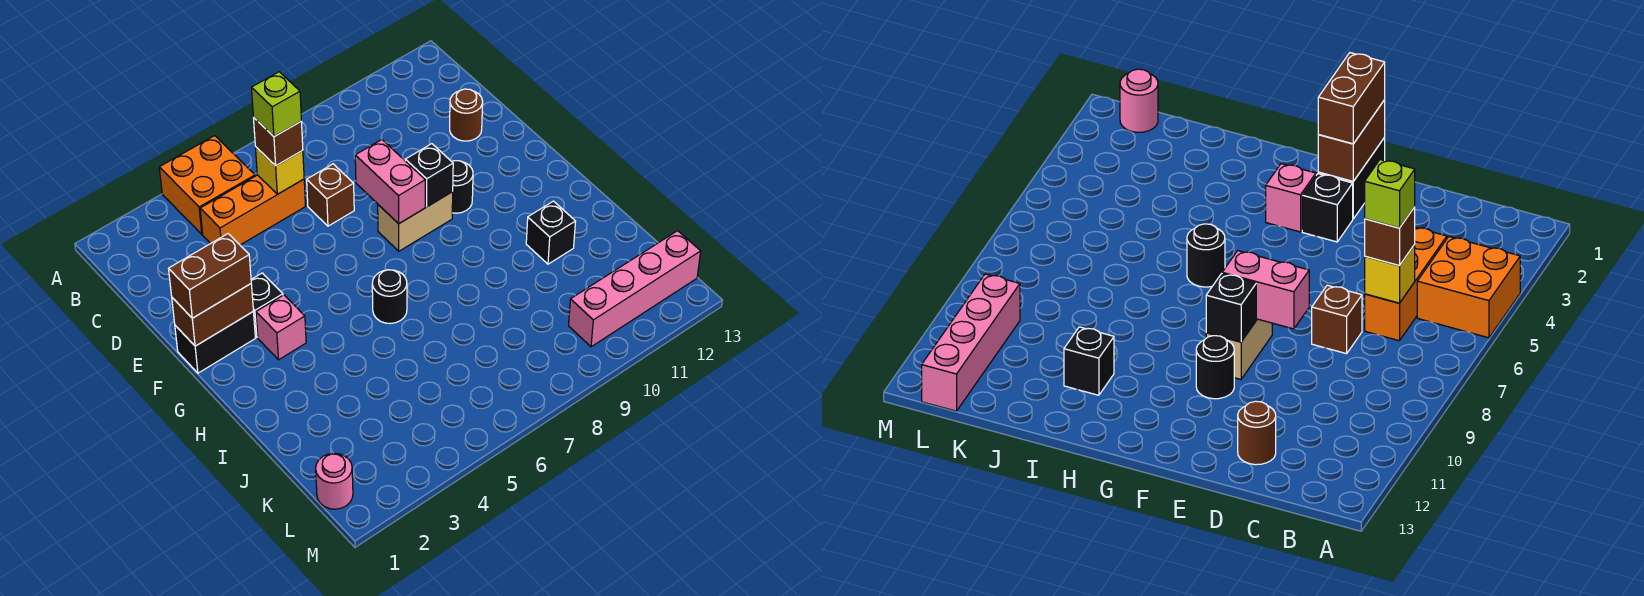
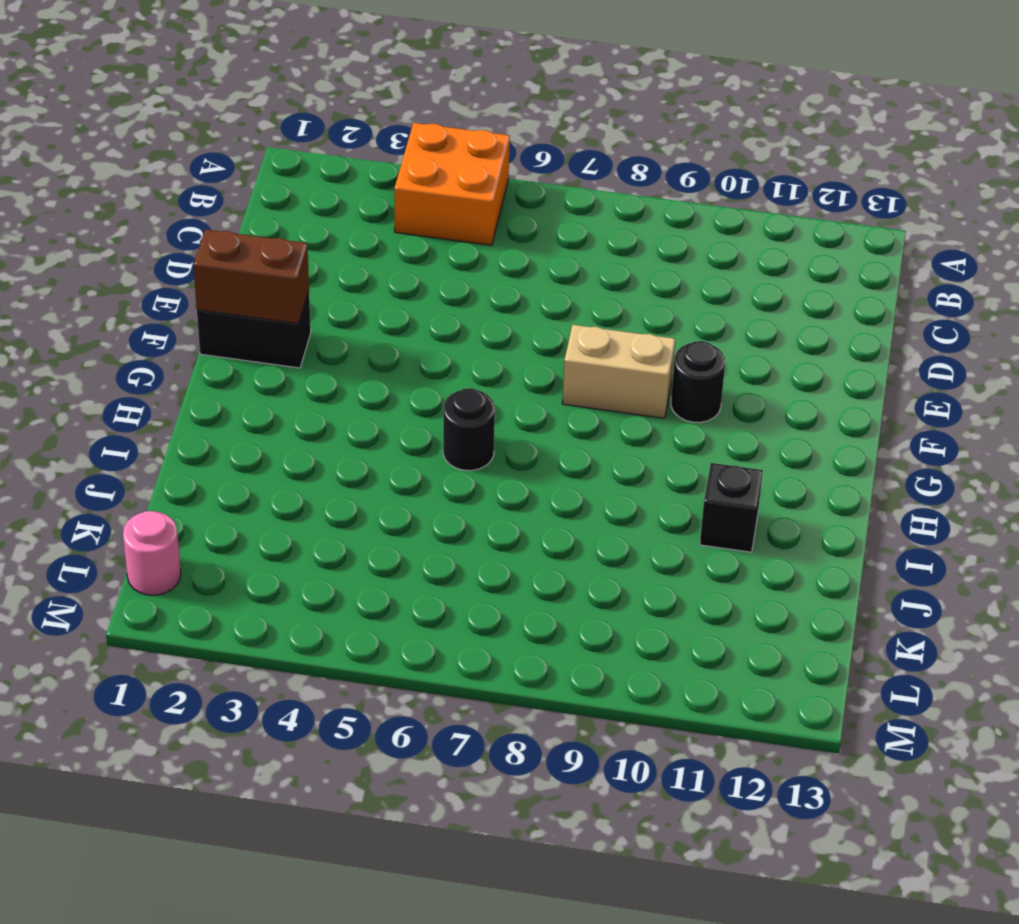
none -> orange 1x3 brick [200,175,306,245]
none -> brown 1x1 brick [307,164,354,226]
none -> brown 1x1 round brick [450,89,483,141]

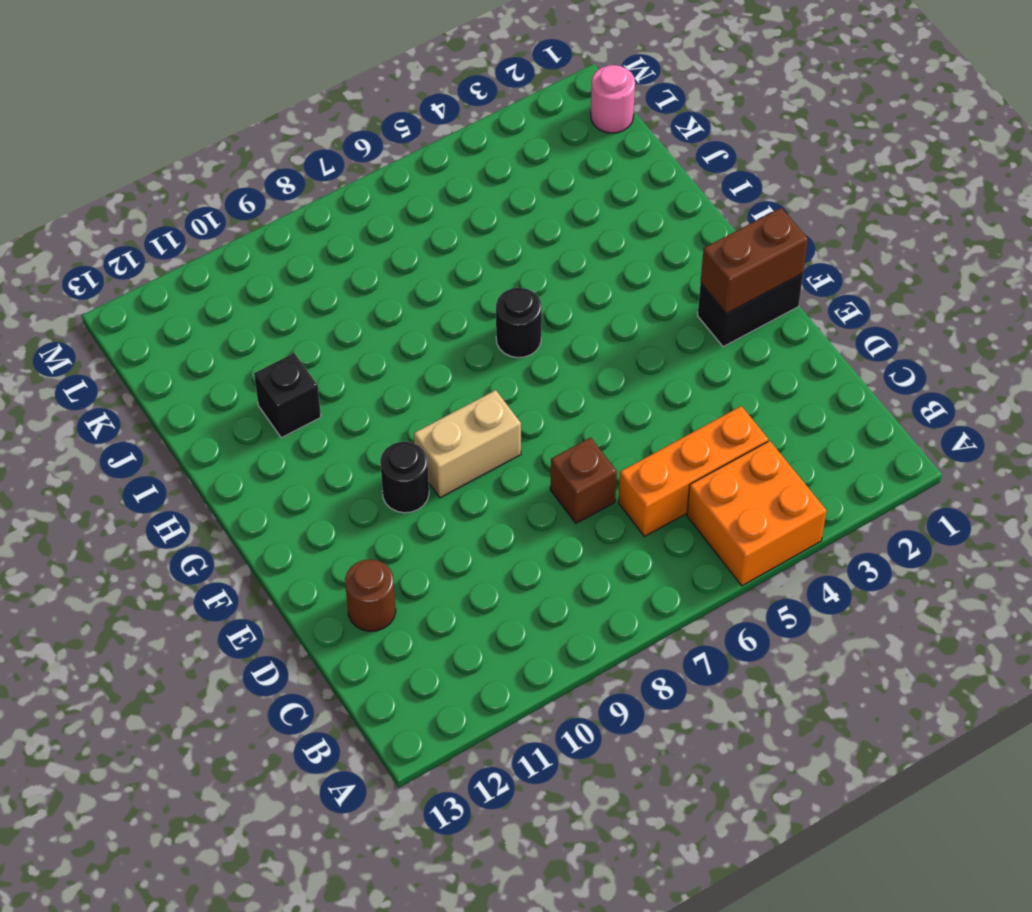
none -> black 1x1 brick [251,273,283,337]
none -> pink 1x1 brick [256,295,306,360]
none -> pink 1x4 brick [569,231,701,347]

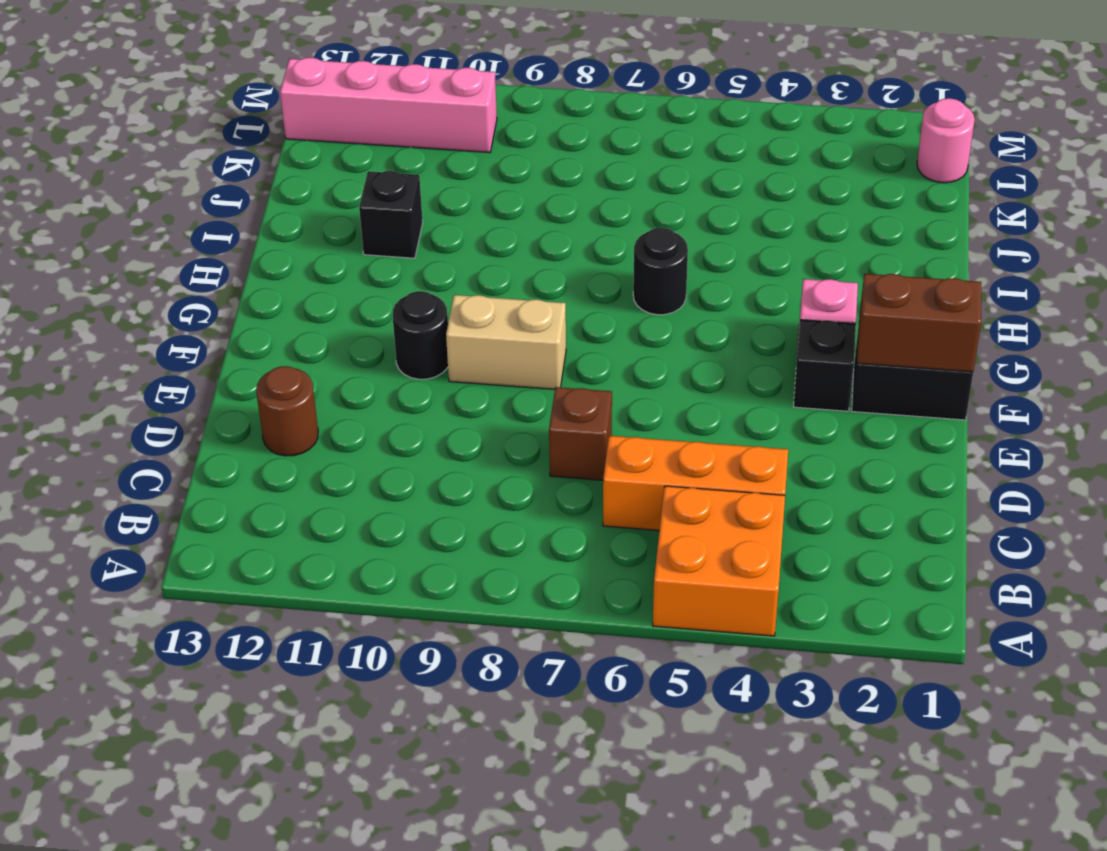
none -> yellow 1x1 brick [255,147,304,194]
none -> pink 1x2 brick [355,139,425,224]
none -> black 1x1 brick [405,144,453,207]

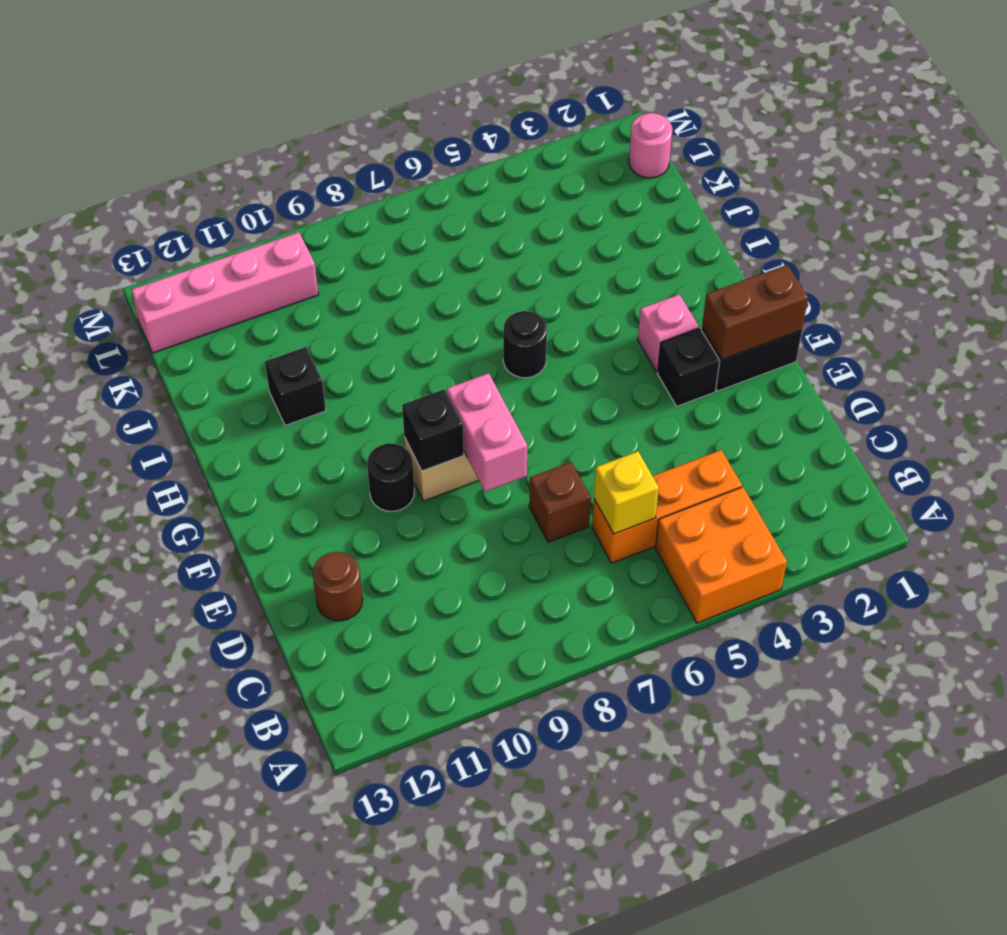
none -> brown 1x1 brick [254,118,303,166]
none -> brown 1x2 brick [169,234,251,318]
none -> lime 1x1 brick [251,72,301,136]

